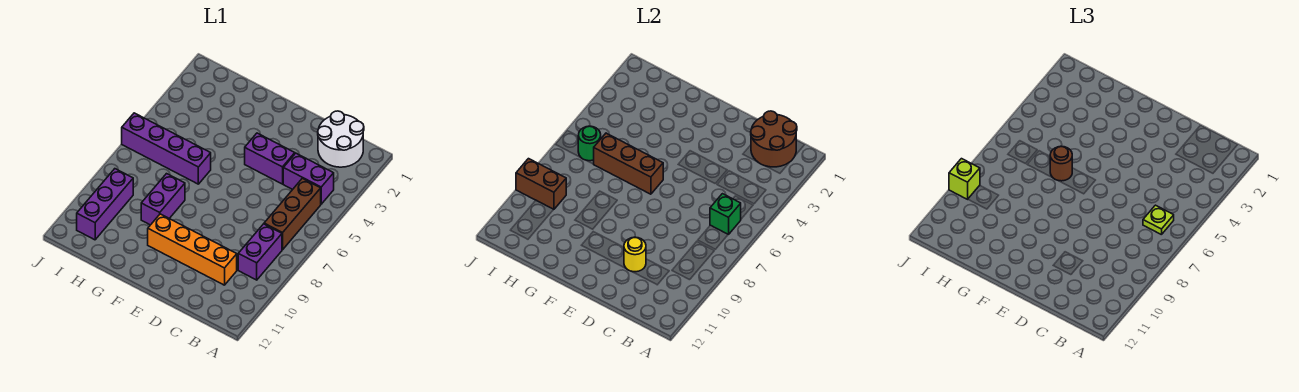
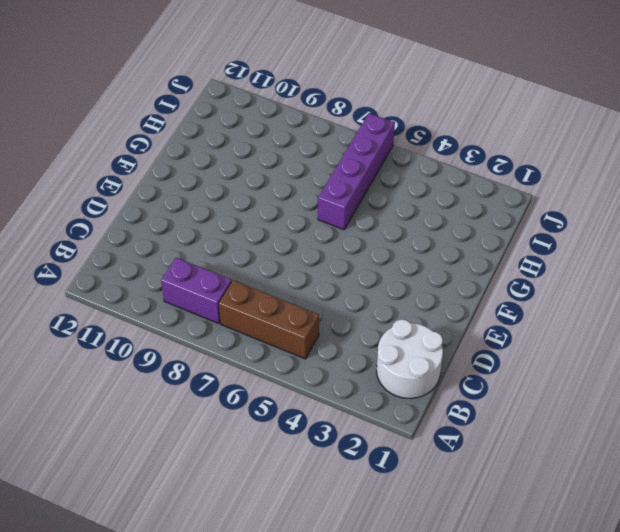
none -> purple 1x2 brick [283,153,334,204]
none -> orange 1x4 brick [148,214,237,285]
none -> purple 1x2 brick [245,133,295,184]

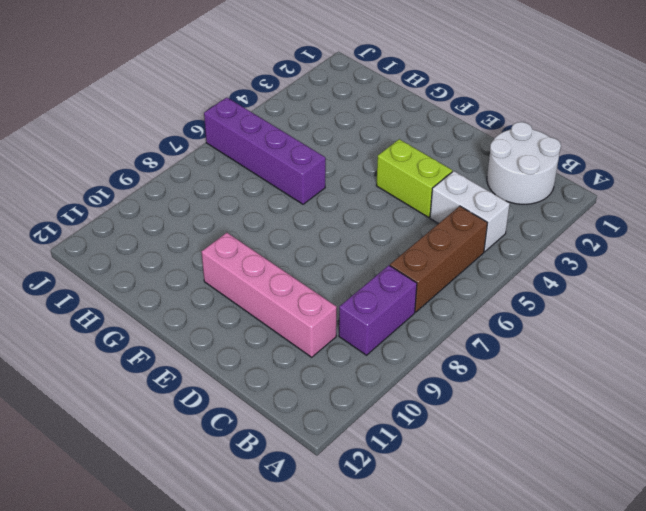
white 1x2 brick [430,171,510,252] -> purple 1x2 brick [283,153,334,204]
pink 1x4 brick [202,233,337,357] -> orange 1x4 brick [148,214,237,285]
lime 1x2 brick [376,139,452,217] -> purple 1x2 brick [245,133,295,184]
none -> purple 1x2 brick [141,174,185,225]
none -> purple 1x3 brick [77,169,133,240]
none -> brown 2x2 round brick [751,111,797,167]

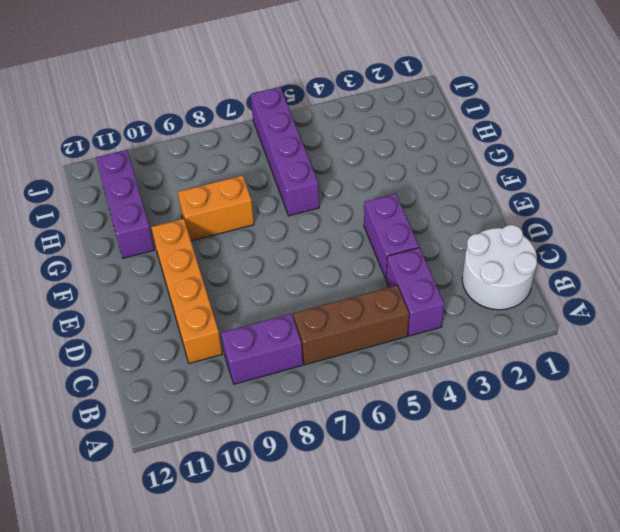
orange 1x2 brick [178,175,254,241] -> purple 1x2 brick [141,174,185,225]
purple 1x3 brick [96,150,154,258] -> purple 1x3 brick turned to [77,169,133,240]
none -> brown 2x2 round brick [751,111,797,167]
none -> green 1x1 brick [710,194,741,234]
none -> yellow 1x1 round brick [624,237,646,272]

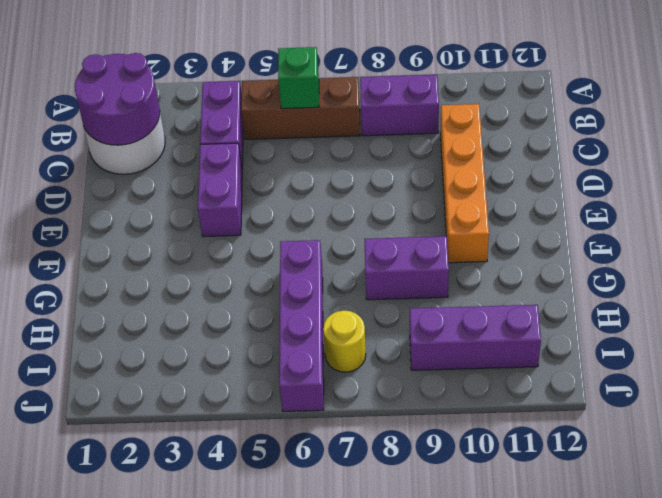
purple 2x2 round brick [75,53,160,145] -> brown 2x2 round brick [751,111,797,167]
yellow 1x1 round brick [323,310,366,372] -> yellow 1x1 round brick moved to [624,237,646,272]
none -> brown 1x3 brick [594,133,663,194]
none -> green 1x1 round brick [578,126,601,161]
none -> brown 1x2 brick [516,159,566,209]

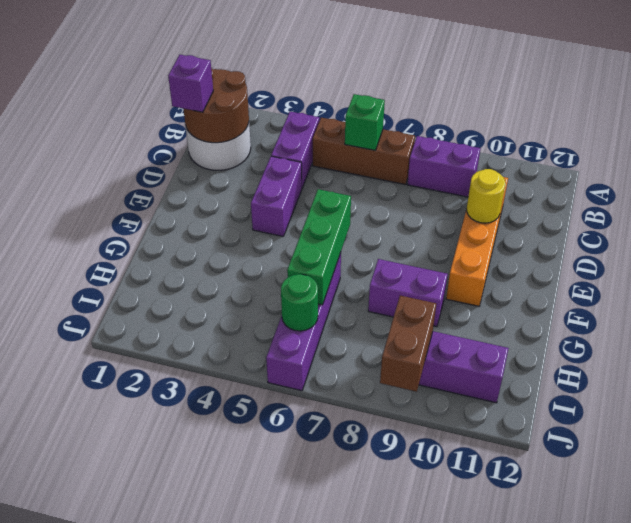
purple 1x1 brick [168,55,213,112] -> none
green 1x3 brick [287,189,351,305] -> brown 1x3 brick [594,133,663,194]
none -> lime 1x1 plate [1143,205,1174,235]
none -> brown 1x1 round brick [1050,147,1072,181]
none -> lime 1x1 brick [949,159,980,199]

